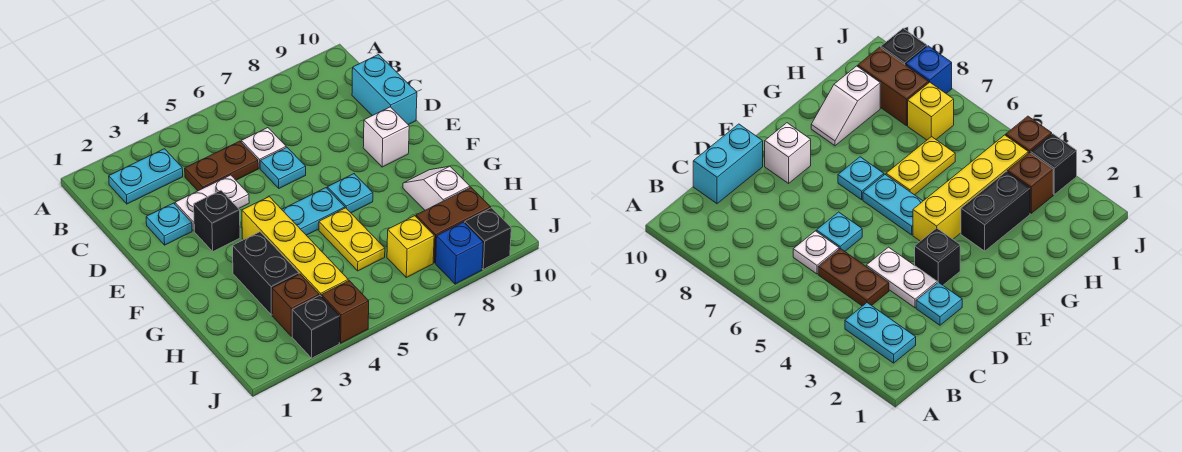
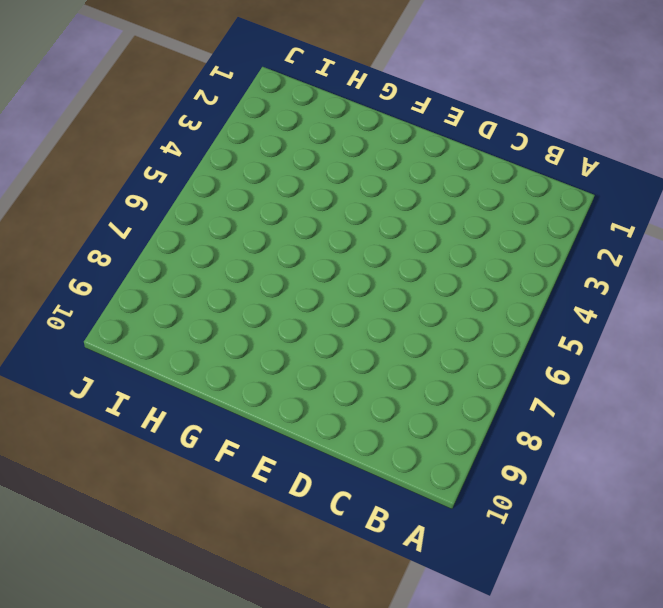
none -> cyan 1x2 plate [109,149,183,204]
none -> brown 1x2 plate [185,141,258,191]
none -> white 1x1 plate [241,128,286,168]

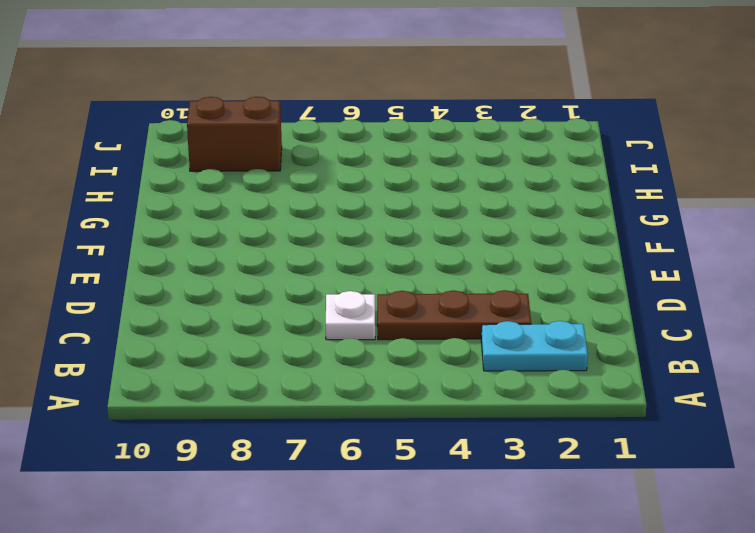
brown 1x3 plate [377,290,531,340] -> brown 1x2 plate [185,141,258,191]
none -> cyan 1x2 brick [352,55,417,125]
none -> cyan 1x1 plate [146,203,192,245]
none -> white 1x2 plate [175,175,249,231]

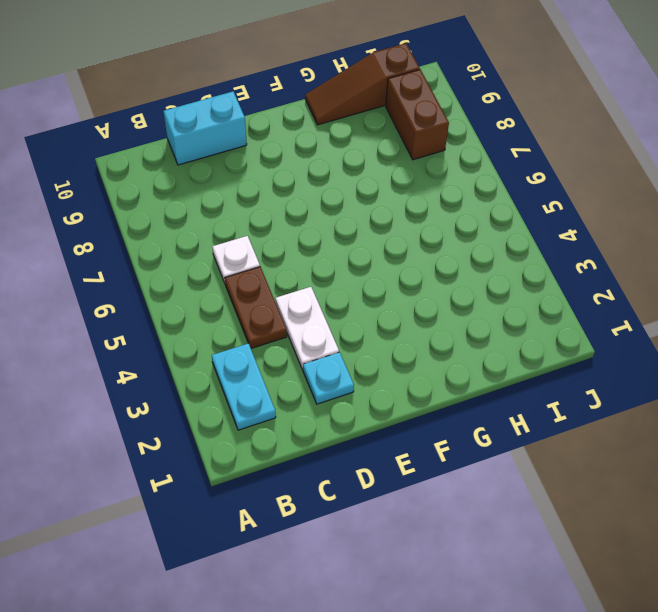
brown 1x3 slope [305,43,420,125] -> none
none -> cyan 1x1 plate [260,147,306,188]
none -> black 1x1 brick [194,190,240,251]
none -> white 1x1 brick [363,107,409,167]

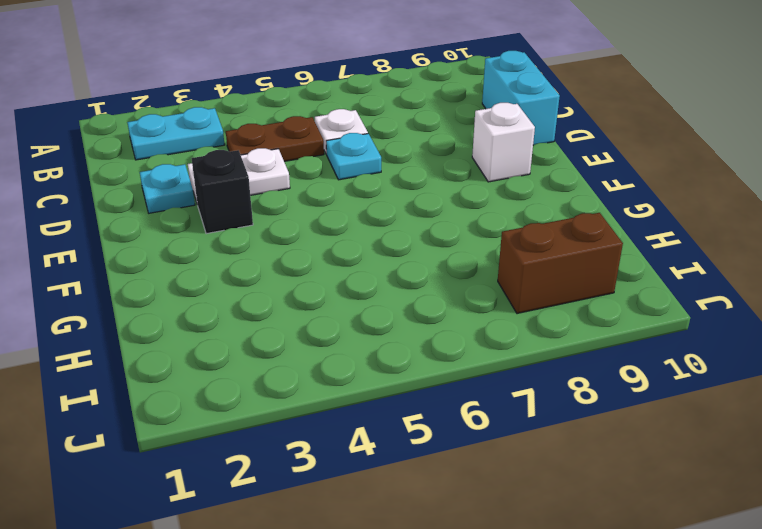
none -> yellow 1x4 brick [242,197,348,297]
none -> cyan 1x2 plate [282,188,345,235]
none -> cyan 1x1 plate [327,174,373,213]

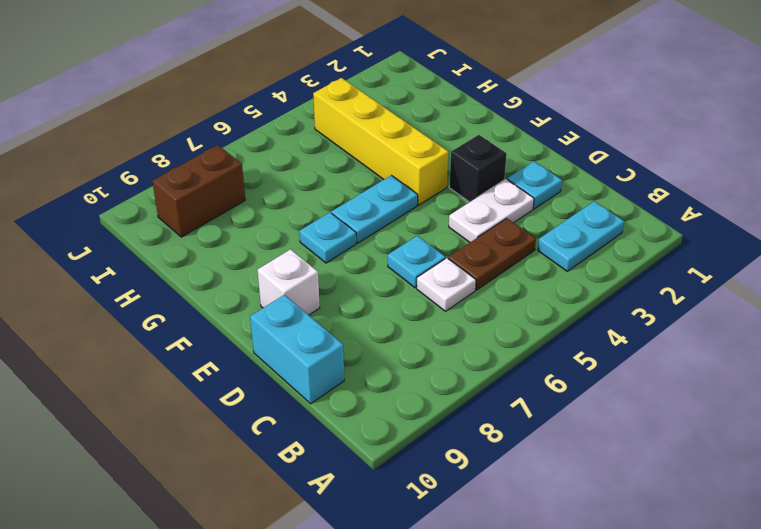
none -> black 1x2 brick [233,232,299,315]
none -> yellow 1x2 plate [319,208,385,271]
none -> white 1x2 slope [403,166,470,210]

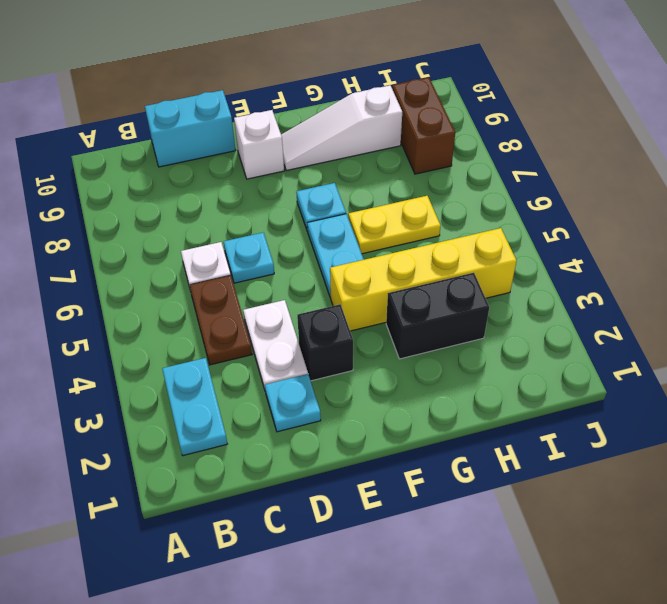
white 1x3 slope [281,85,402,171] -> white 1x2 slope [403,166,470,210]
none -> brown 1x1 brick [272,274,319,337]
none -> yellow 1x1 brick [387,216,434,277]
none -> black 1x1 brick [292,295,340,358]

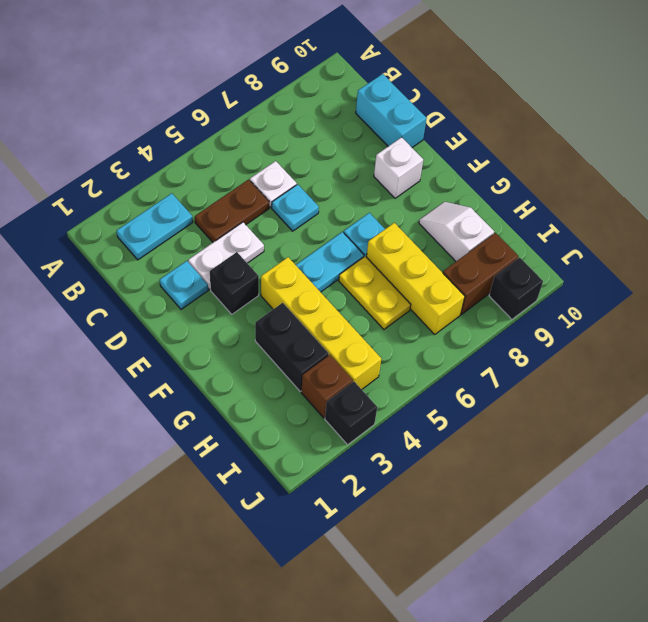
yellow 1x3 brick [366,223,465,334] -> yellow 1x1 brick [387,216,434,277]
none -> brown 1x1 brick [322,281,369,343]
none -> blue 1x1 brick [436,222,483,284]

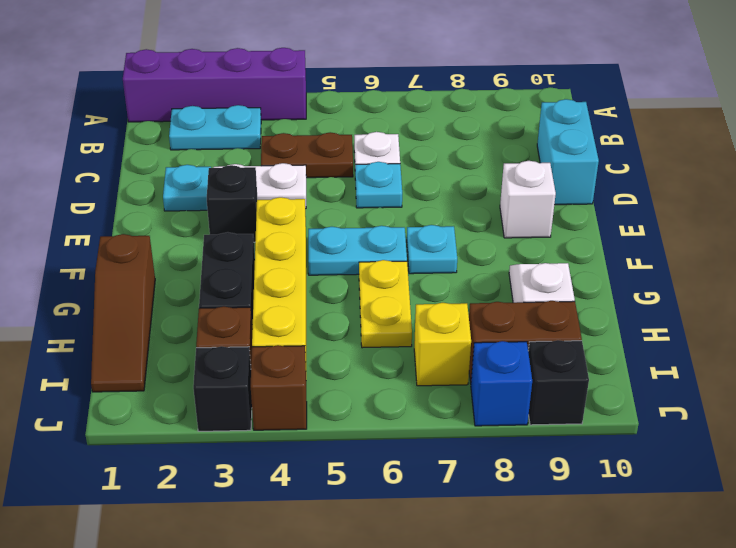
purple 1x4 brick [123,48,306,122] -> none
brown 1x3 slope [91,234,155,392] -> none

